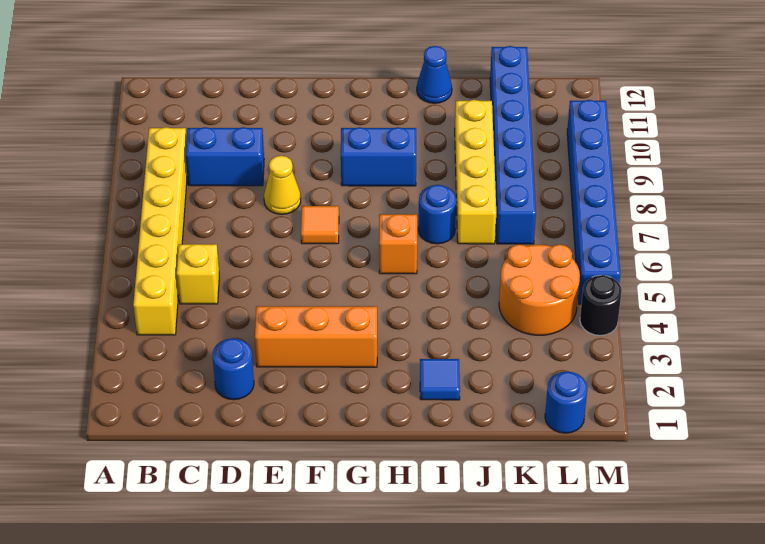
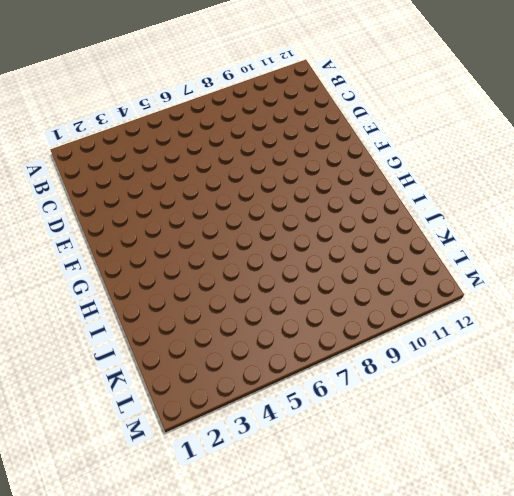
none -> yellow 1x6 brick [133,127,187,335]
none -> yellow 1x1 brick [177,244,219,304]
none -> blue 1x2 brick [185,127,264,186]

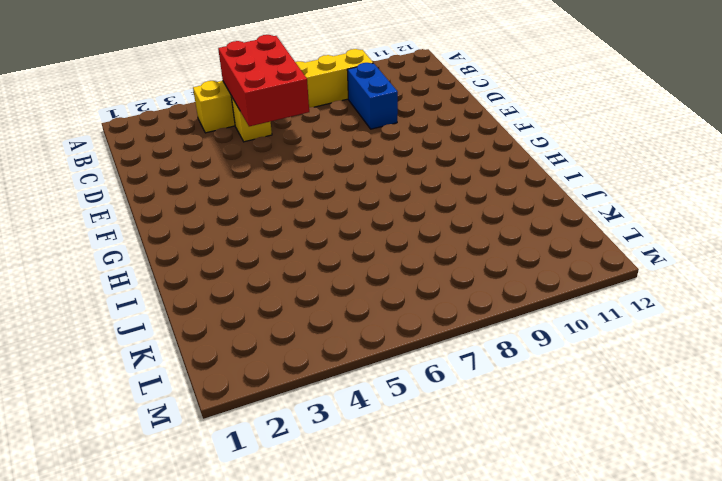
red 2x3 brick [218,35,309,126] -> none
none -> blue 1x1 round brick [212,338,254,400]
none -> orange 1x3 brick [255,306,377,367]
none -> yellow 1x1 cone [264,156,301,214]

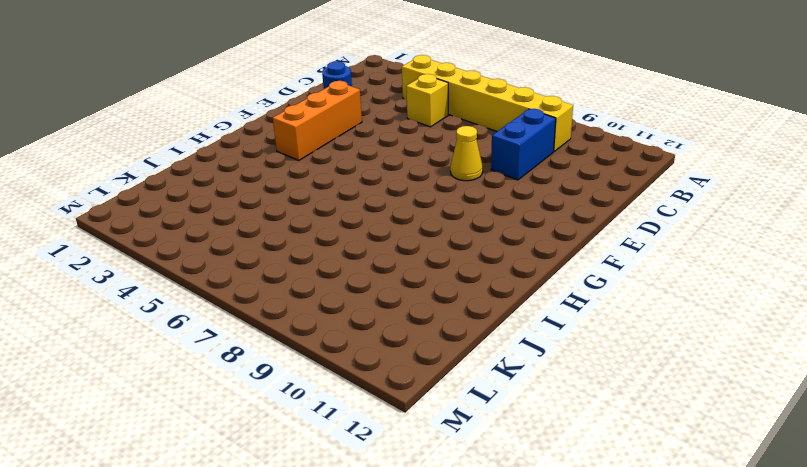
none -> orange 1x1 tile [301,206,339,244]
none -> blue 1x2 brick [341,127,416,186]
none -> orange 1x1 brick [379,214,417,274]

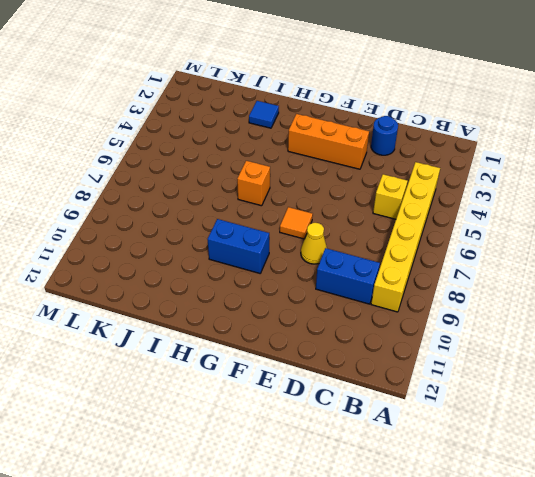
none -> blue 1x1 round brick [418,185,456,244]
none -> blue 1x1 cone [417,46,452,103]
none -> yellow 1x4 brick [455,100,496,244]

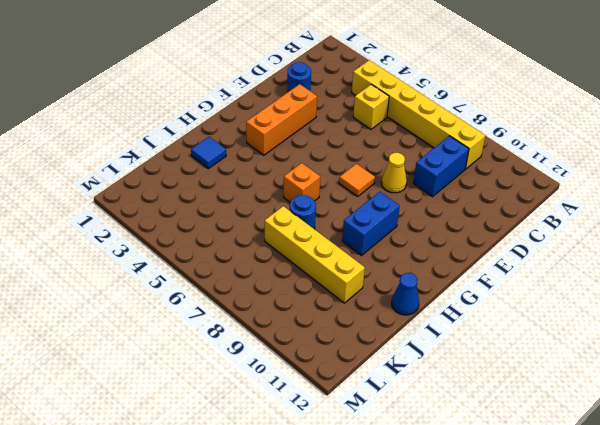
none -> orange 2x2 round brick [499,244,580,335]
none -> blue 1x6 brick [490,46,536,244]
none -> blue 1x1 round brick [545,372,588,433]

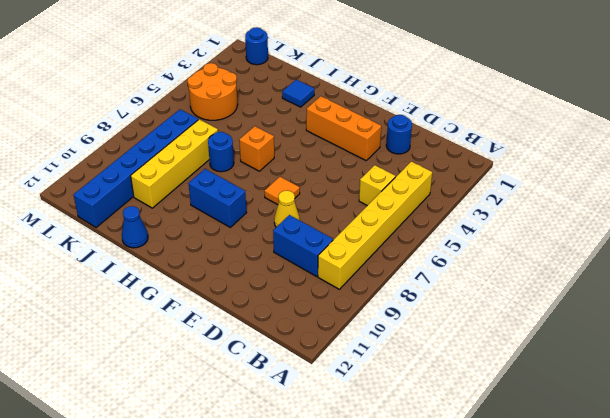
none -> black 1x1 round brick [580,275,622,335]
none -> blue 1x6 brick [567,100,620,304]

